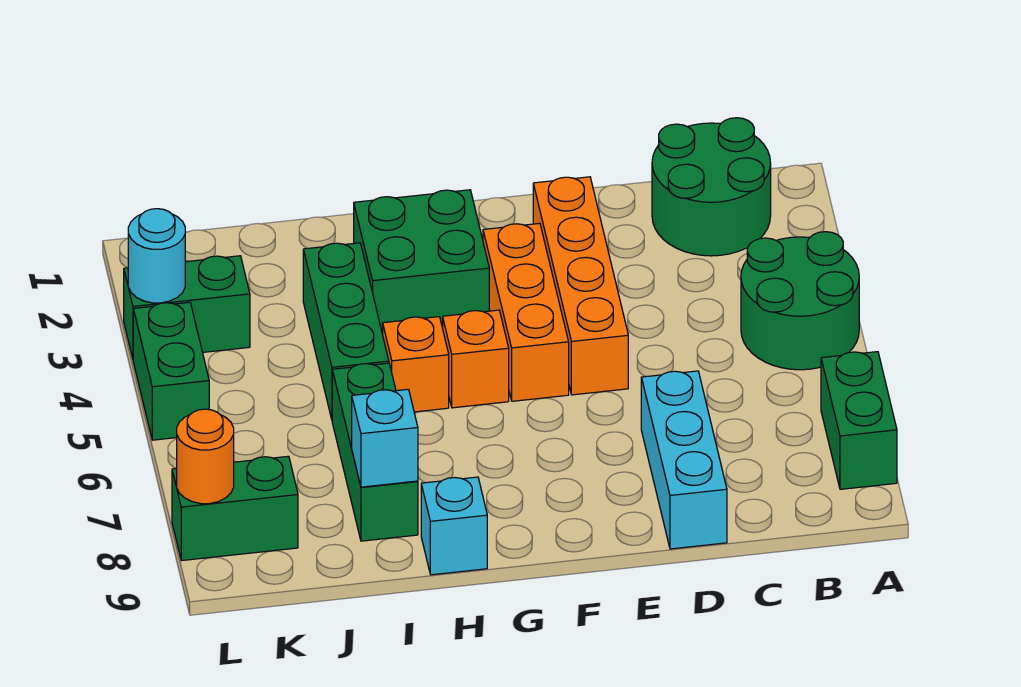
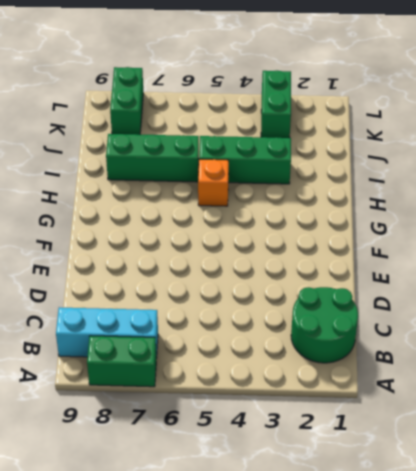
cyan 1x3 brick [56,307,158,358] -> cyan 1x3 brick moved to [641,371,727,549]
none -> green 2x2 round brick [741,232,859,370]
none -> orange 1x4 brick [533,177,628,395]
none -> orange 1x3 brick [483,223,569,401]

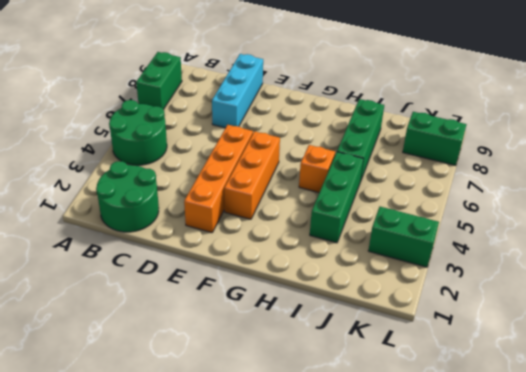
none -> green 2x2 brick [354,190,489,333]
none -> orange 1x1 brick [443,310,509,408]
none -> cyan 1x1 brick [421,477,487,575]

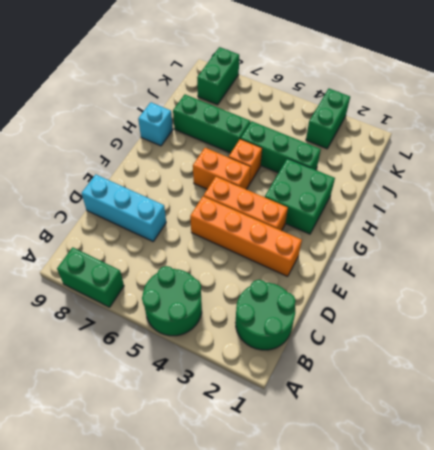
orange 1x2 brick [193,148,251,189] -> orange 1x1 brick [443,310,509,408]
none -> green 1x2 brick [133,302,209,440]
none -> cyan 1x1 brick [352,389,418,487]
none -> cyan 1x1 round brick [128,209,185,303]

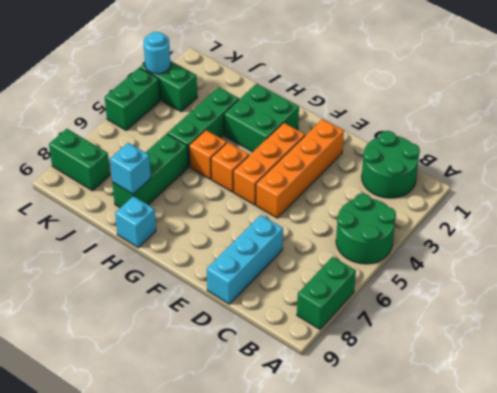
none -> orange 1x1 round brick [177,409,234,504]

